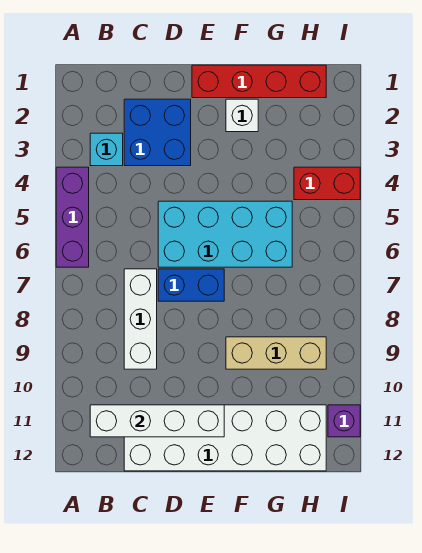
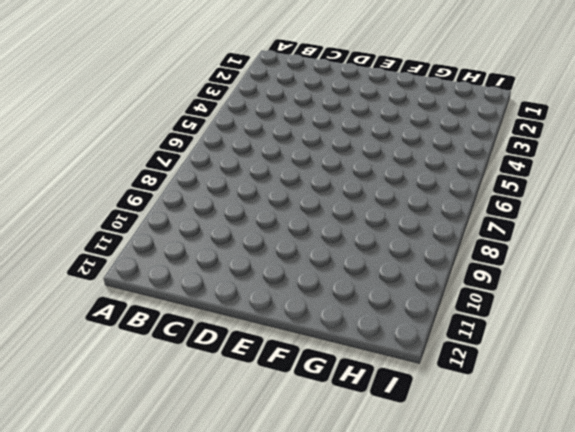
none -> purple 1x3 brick [56,167,89,267]
none -> cyan 1x1 brick [90,133,123,166]
none -> blue 2x2 brick [124,99,191,166]

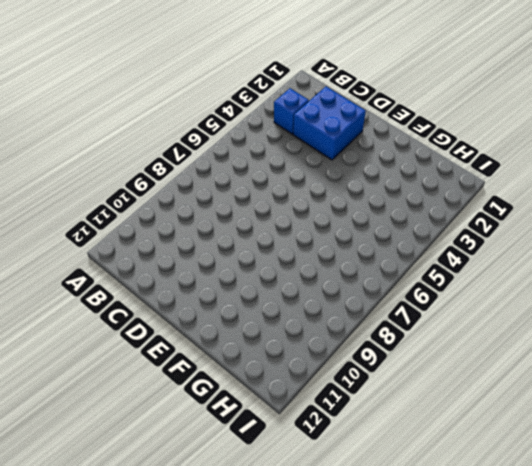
blue 1x1 brick [274,88,309,134] -> cyan 1x1 brick [90,133,123,166]
none -> purple 1x3 brick [56,167,89,267]
none -> white 1x3 brick [124,269,157,369]
none -> white 2x6 brick [124,405,326,471]

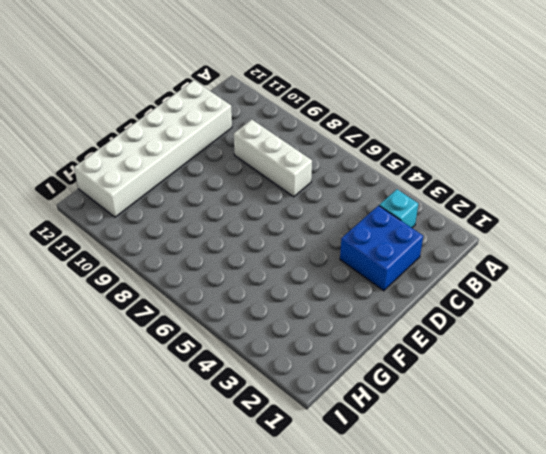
none -> purple 1x3 brick [56,167,89,267]
none -> cyan 2x4 brick [158,201,292,267]
none -> blue 1x2 brick [158,269,224,301]

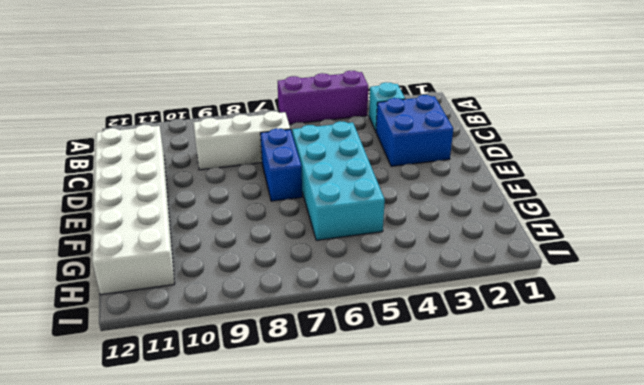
none -> red 1x4 brick [192,65,326,98]
none -> white 1x1 brick [226,99,258,132]
none -> tan 1x3 brick [226,337,326,369]

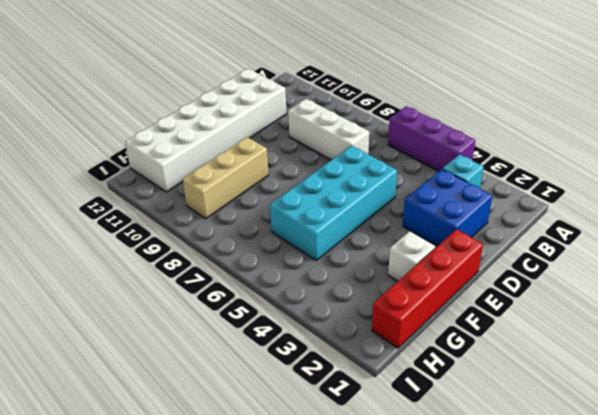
none -> blue 1x2 brick [158,269,224,301]
none -> red 1x2 brick [294,167,360,200]
none -> purple 1x1 brick [328,405,360,437]

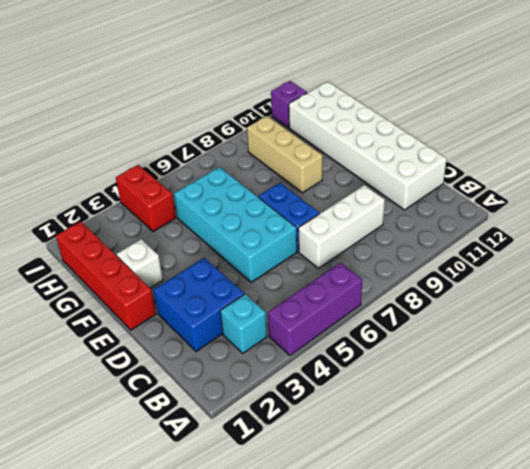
none -> white 1x4 brick [90,405,224,437]

